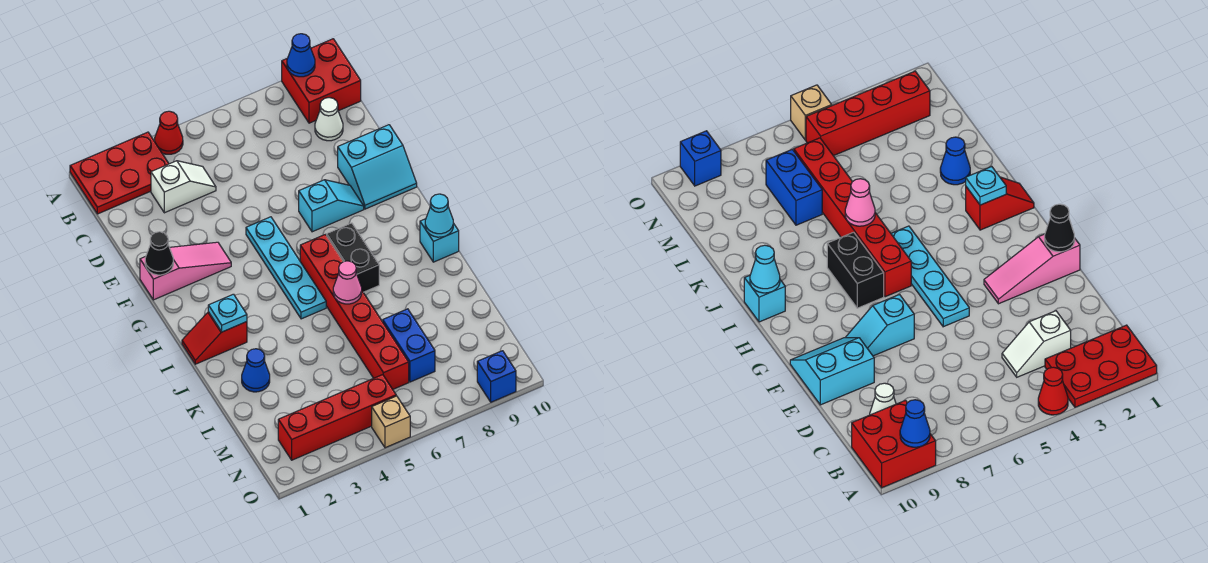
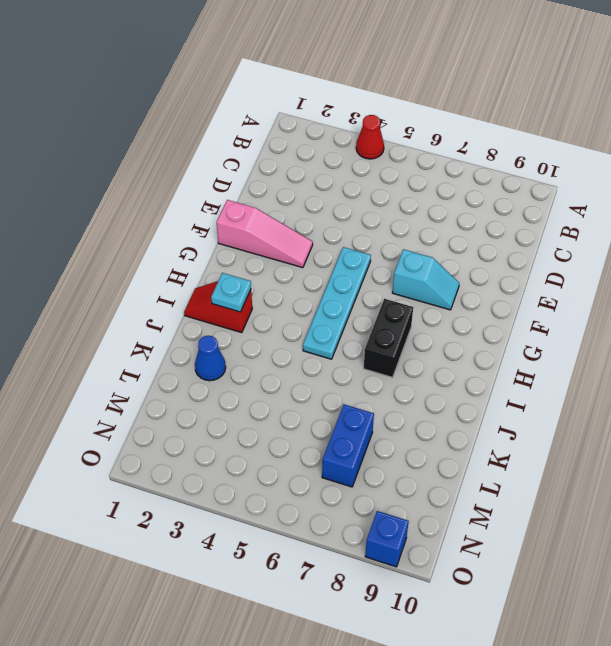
none -> red 2x3 plate [70,132,169,214]
none -> red 2x2 brick [282,39,361,123]
none -> white 1x2 slope [151,161,216,213]

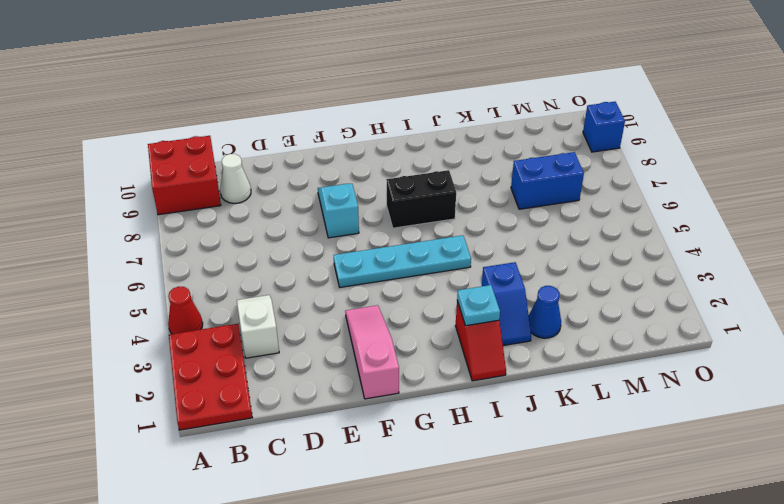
blue 1x2 slope [482,262,531,346] -> none
none -> cyan 2x2 slope [338,125,417,209]
none -> red 1x6 brick [300,235,409,389]
none -> cyan 1x1 brick [420,219,459,262]

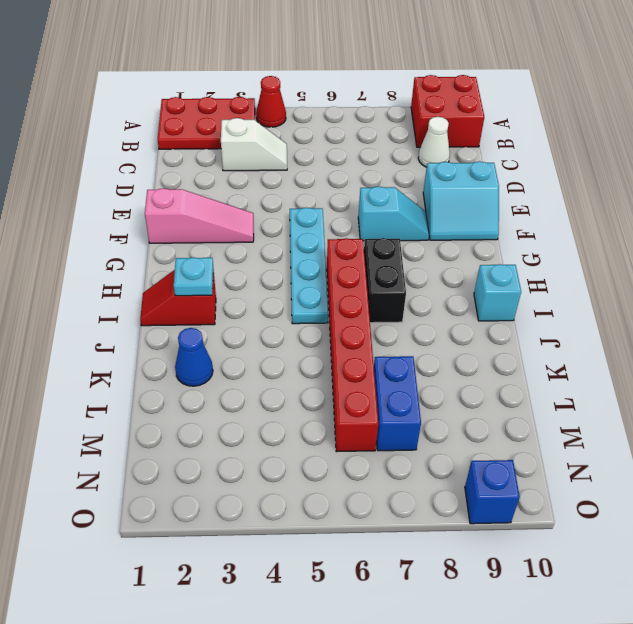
none -> red 1x4 brick [278,375,396,460]
none -> tan 1x1 brick [372,396,410,448]
none -> blue 1x1 cone [287,34,315,77]

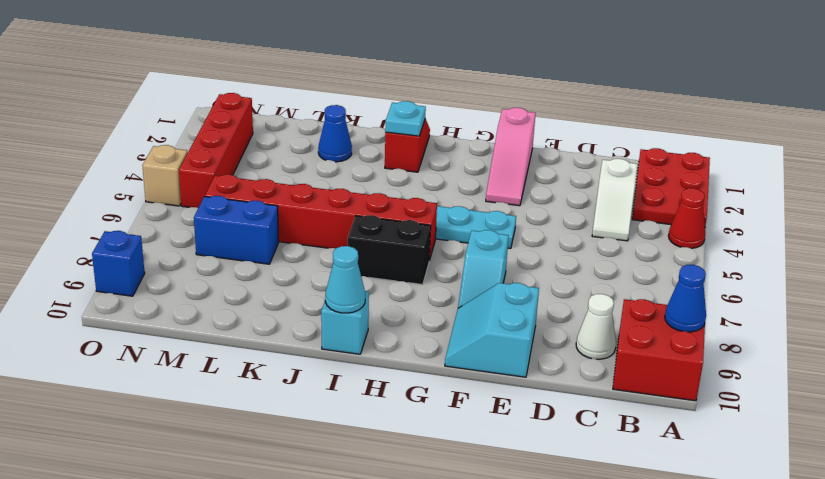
none -> black 1x1 cone [145,232,173,275]
none -> pink 1x1 cone [333,261,362,304]

